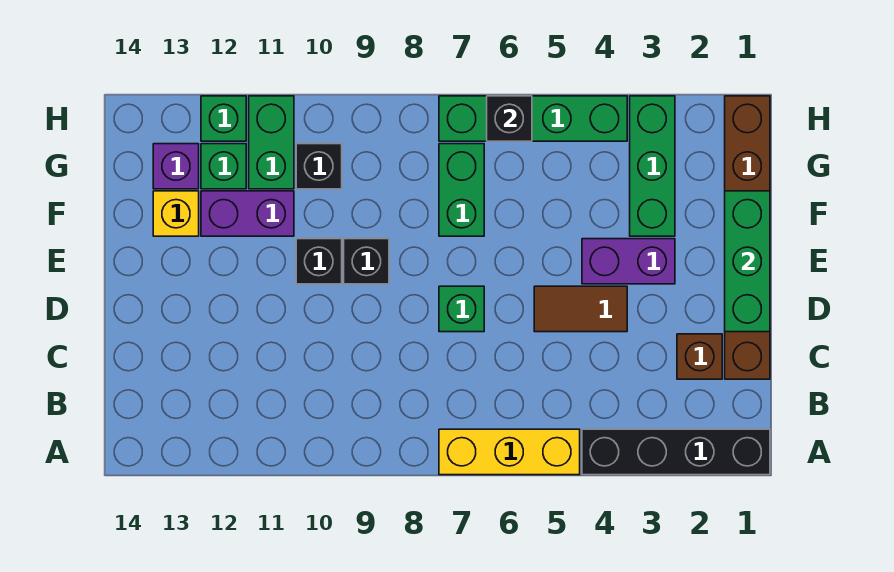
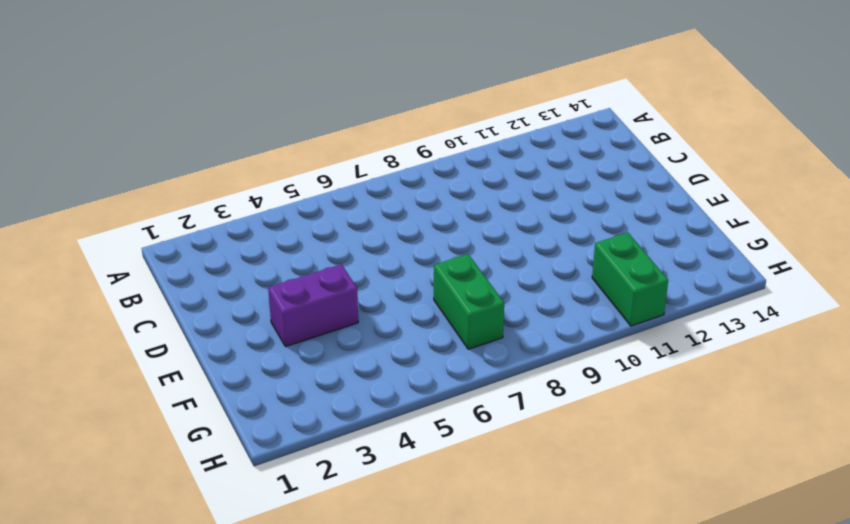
none -> black 1x4 brick [582,429,770,475]
none -> yellow 1x3 brick [439,429,580,475]
none -> brown 1x6 brick [725,96,770,379]

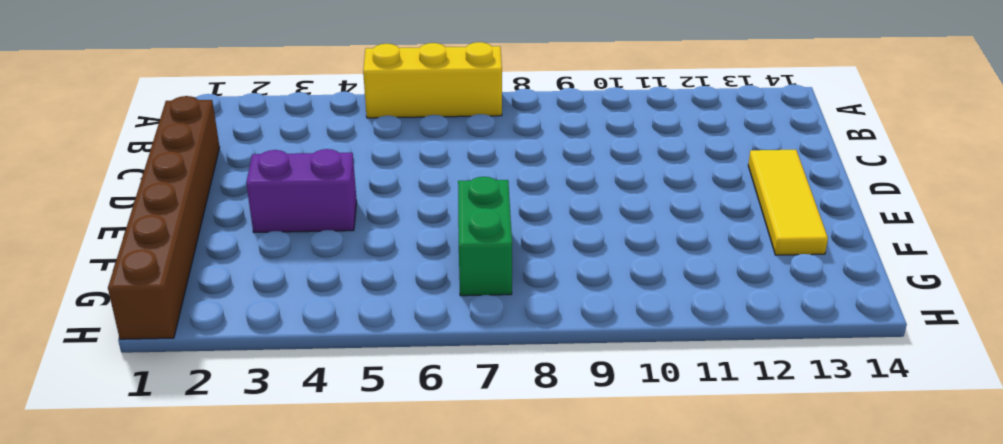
yellow 1x3 tile [748,150,828,255] -> yellow 1x1 brick [153,191,199,236]
none -> black 1x4 brick [582,429,770,475]
none -> brown 1x1 brick [677,334,722,379]
none -> brown 1x2 tile [534,286,627,332]

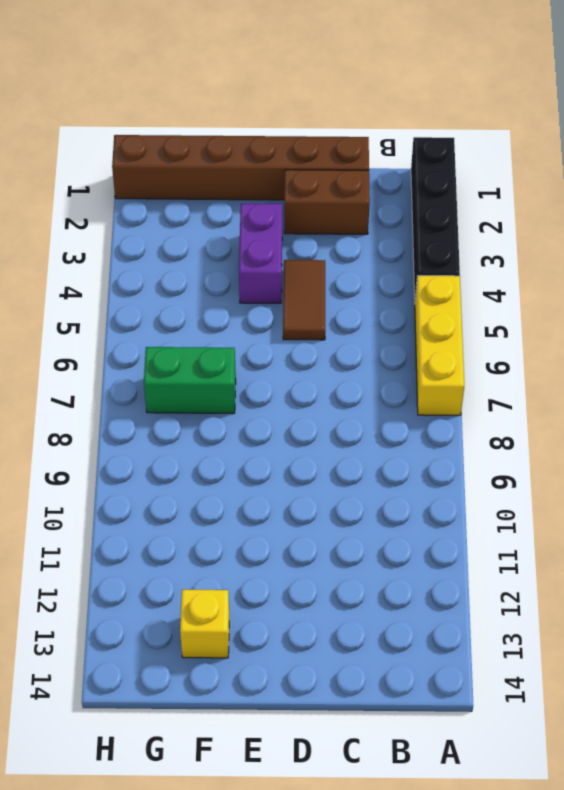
brown 1x2 brick [284,170,370,234] -> brown 1x1 brick [677,334,722,379]
none -> green 1x1 brick [439,286,484,332]
none -> black 1x1 brick [344,239,389,284]
none -> black 1x1 brick [296,239,342,284]

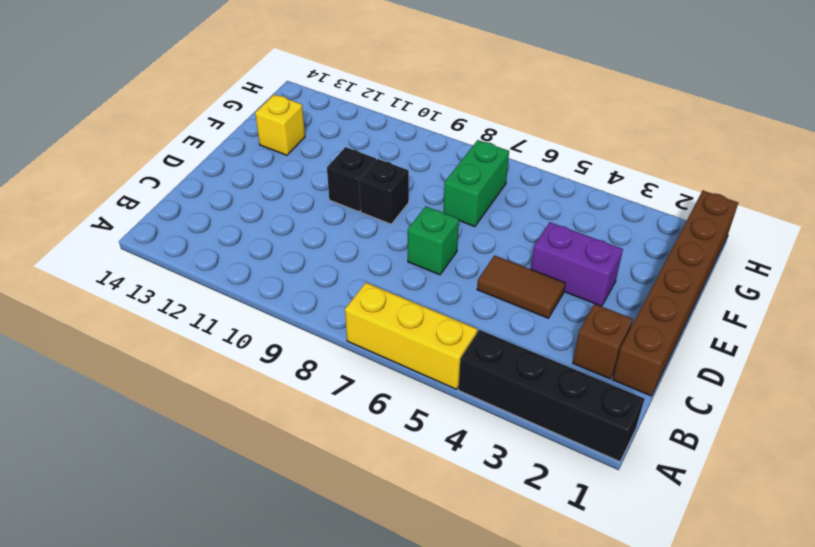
none -> green 1x3 brick [630,96,675,236]
none -> purple 1x2 brick [201,191,294,236]
none -> black 1x1 brick [296,144,342,189]

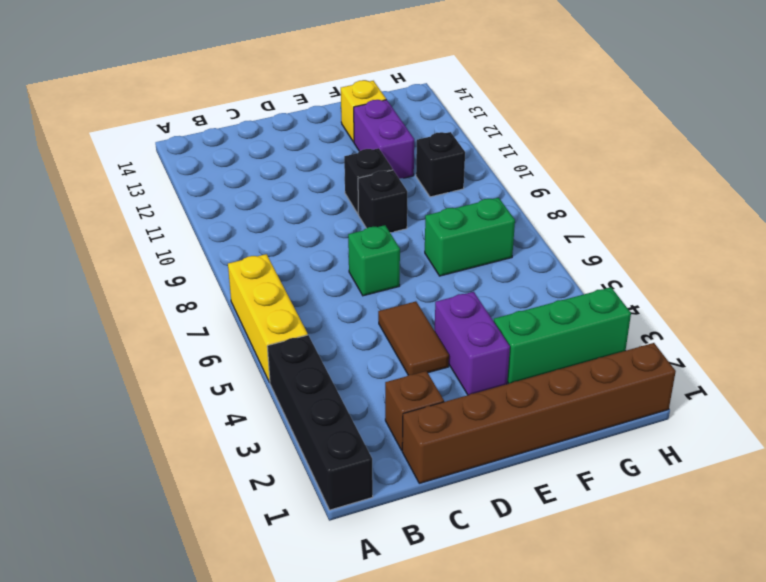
none -> green 1x2 brick [249,96,294,189]
none -> green 1x1 brick [201,144,246,189]
none -> purple 1x1 brick [153,144,199,189]

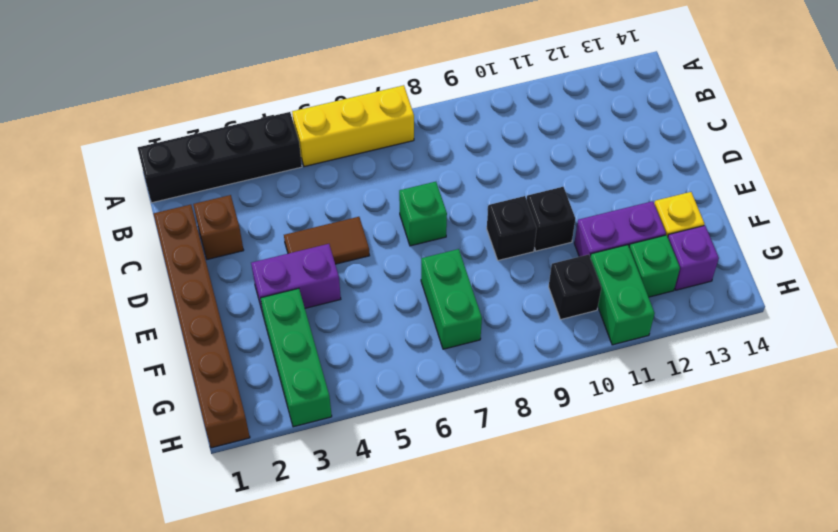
none -> green 1x4 brick [439,96,627,141]
none -> green 1x1 brick [201,96,246,141]
none -> green 1x3 brick [725,191,770,332]

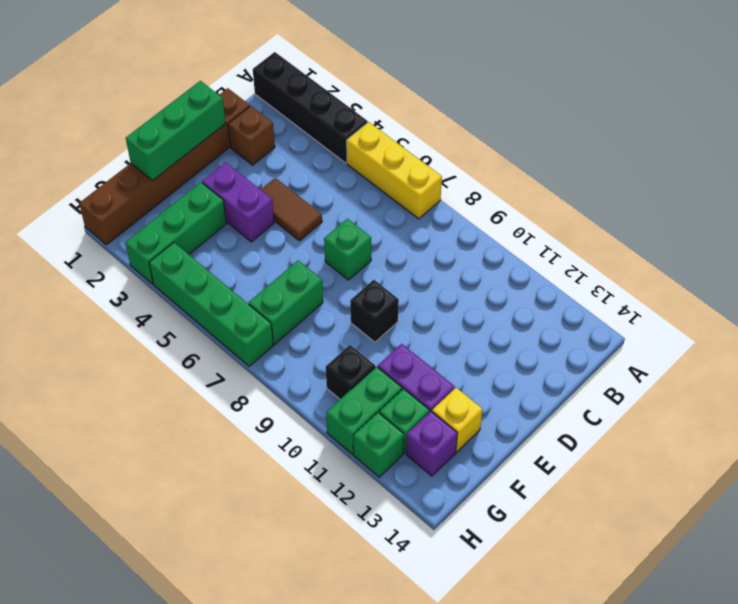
none -> black 1x1 brick [296,239,342,284]
none -> black 1x1 brick [487,96,532,141]

